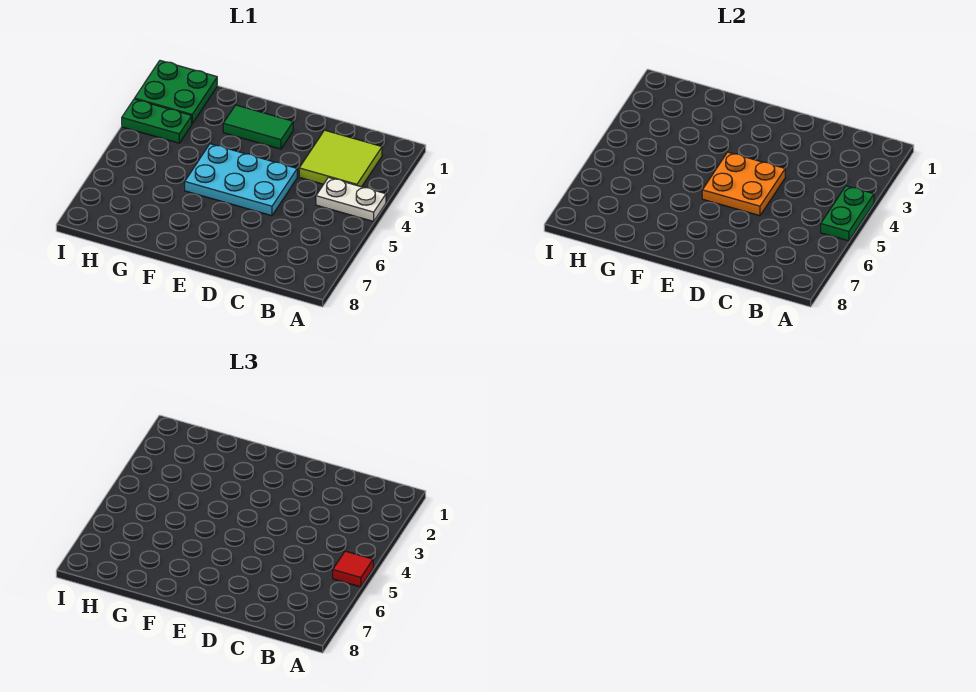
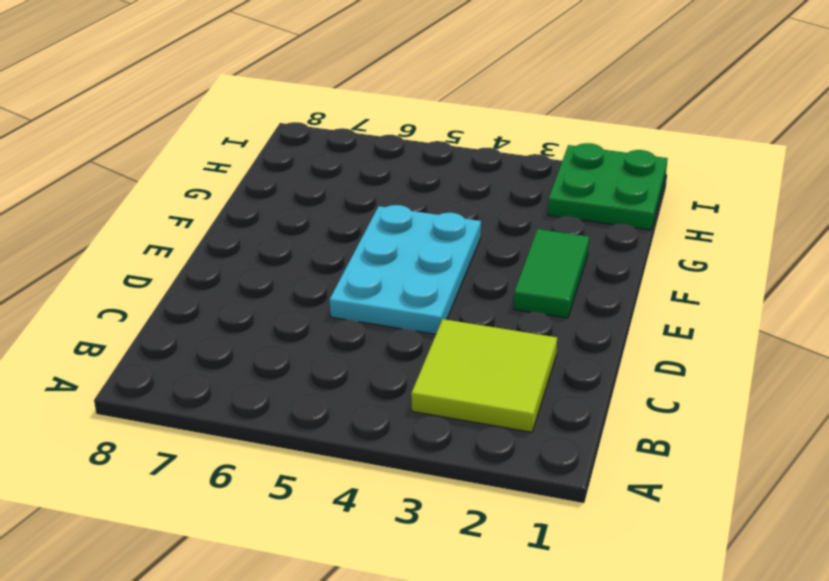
none -> white 1x2 plate [316,177,386,221]
none -> green 1x2 plate [122,99,192,143]

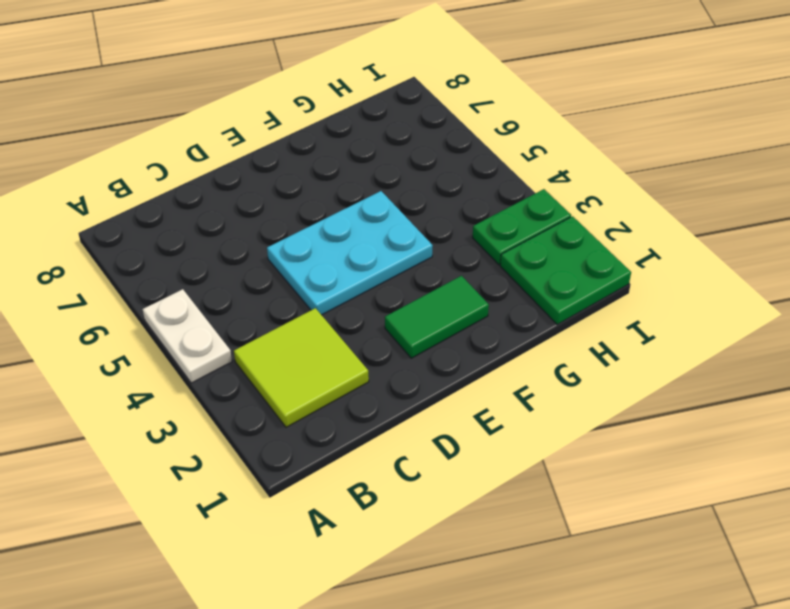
white 1x2 plate [143,289,232,383] -> white 1x2 plate turned to [316,177,386,221]
none -> green 1x2 plate [821,186,874,241]
none -> orange 2x2 plate [702,152,785,216]

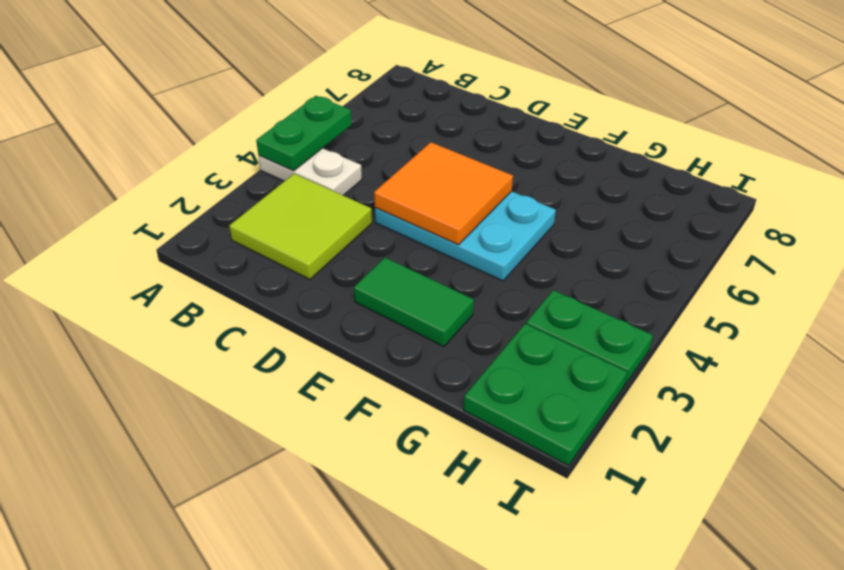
orange 2x2 tile [374,142,513,245] -> orange 2x2 plate [702,152,785,216]
none -> red 1x1 tile [333,551,373,587]

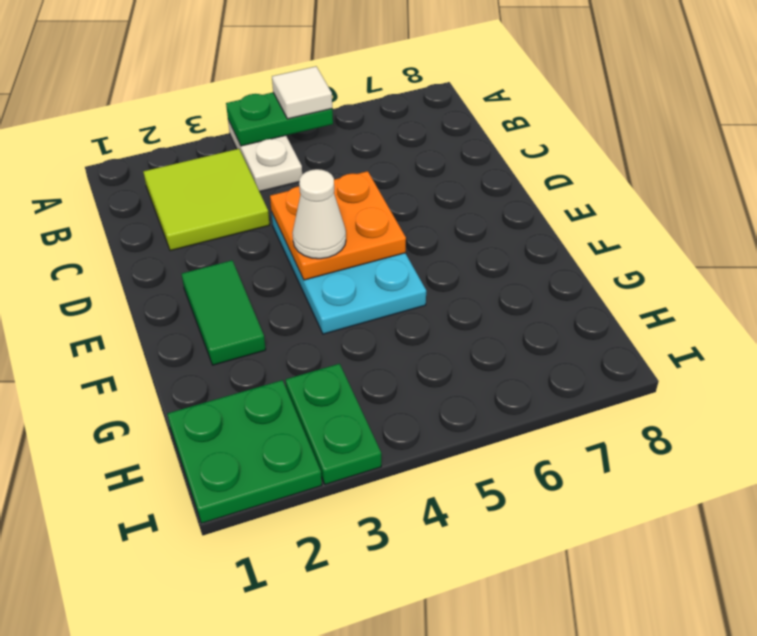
white 1x1 tile [272,66,332,119] -> red 1x1 tile [333,551,373,587]
white 1x1 cone [293,169,346,259] -> none

